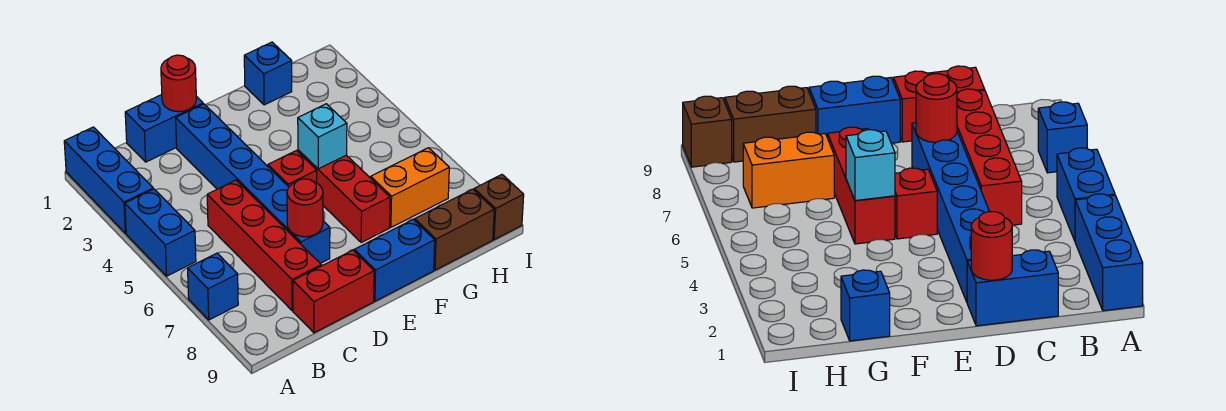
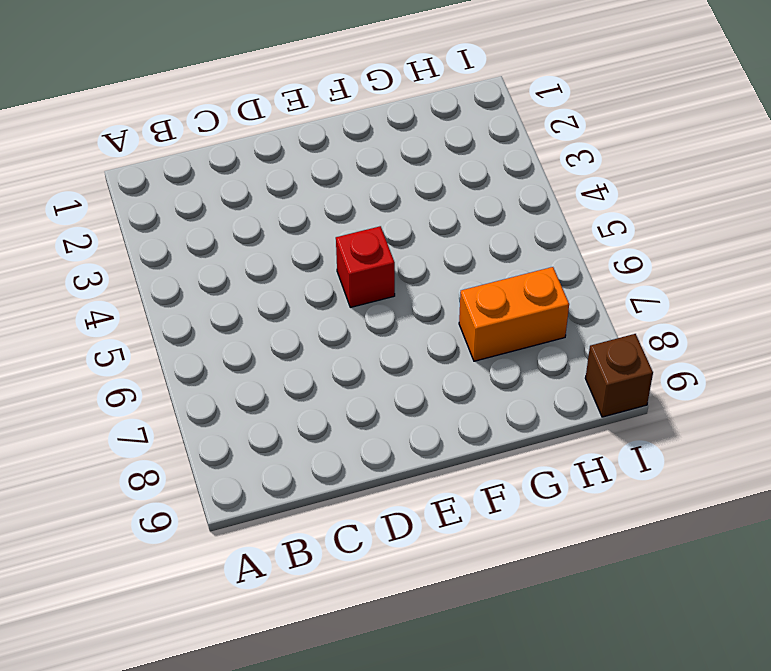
none -> blue 1x3 brick [64,127,153,233]
none -> blue 1x2 brick [125,189,196,276]
none -> blue 1x1 brick [188,253,238,320]

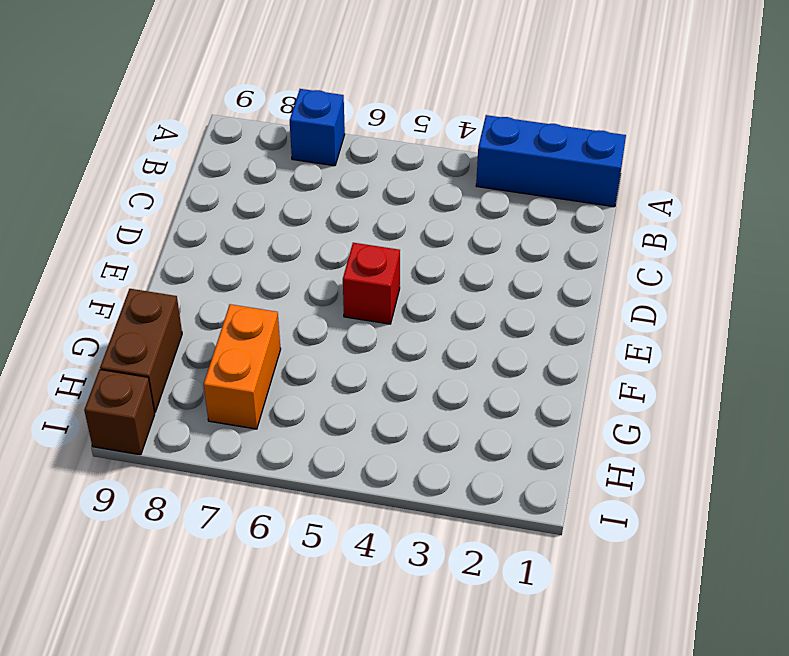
none -> blue 1x2 brick [125,189,196,276]
none -> blue 1x2 brick [125,95,203,162]
none -> red 1x4 brick [207,180,321,311]

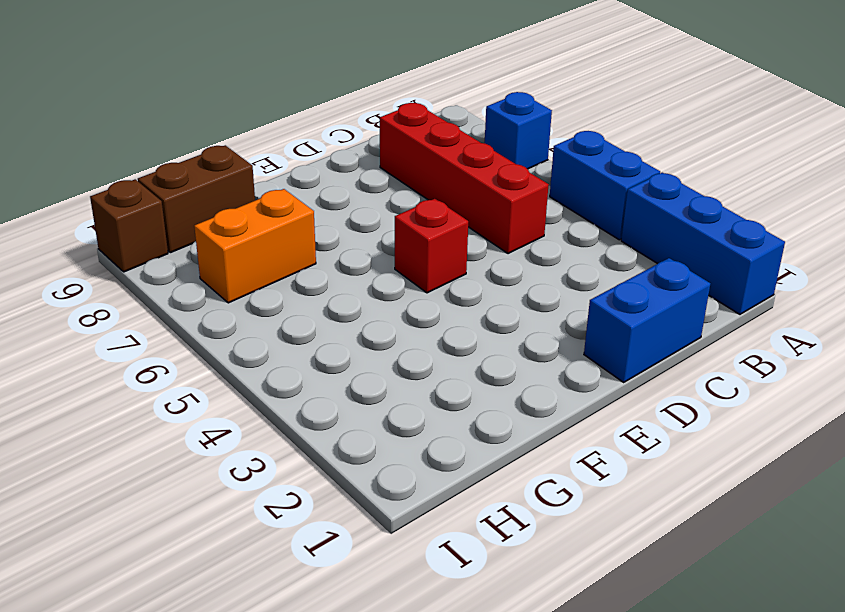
none -> red 1x2 brick [293,250,374,333]
none -> blue 1x6 brick [176,104,330,263]
none -> blue 1x2 brick [354,220,435,301]

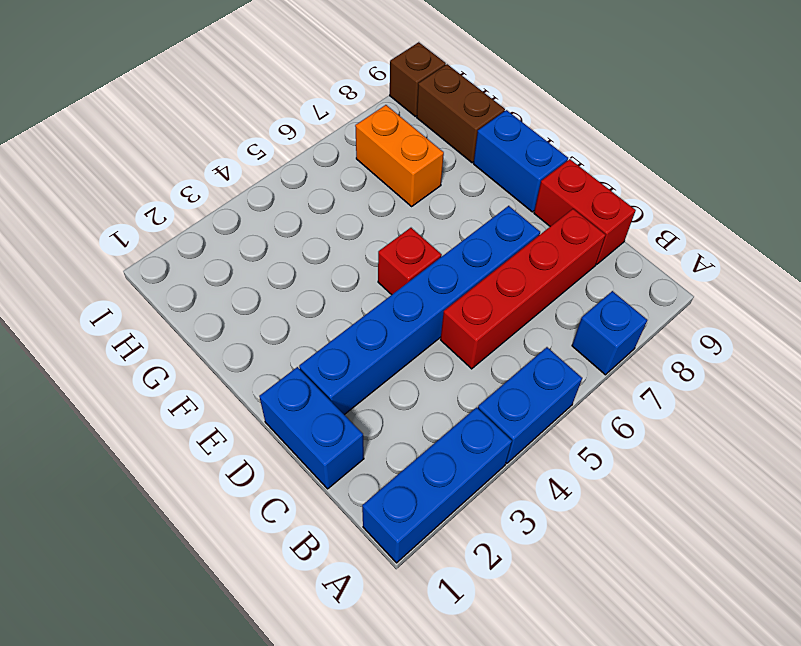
none -> red 1x3 brick [298,150,390,243]
none -> blue 1x1 brick [244,42,292,105]
none -> red 1x1 round brick [161,55,196,112]

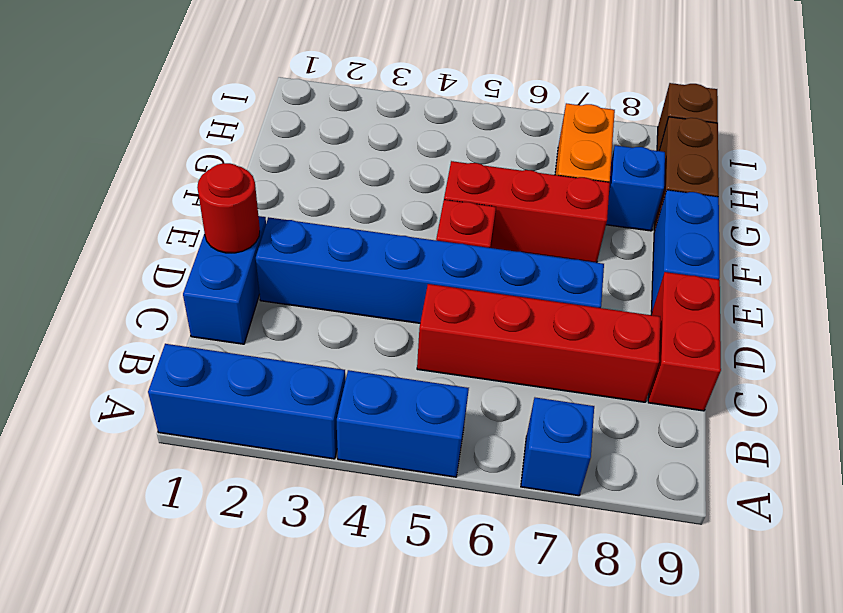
blue 1x1 brick [606,145,665,231] -> blue 1x1 brick moved to [244,42,292,105]
none -> red 1x1 round brick [287,179,323,237]
none -> cyan 1x1 brick [298,104,347,169]

